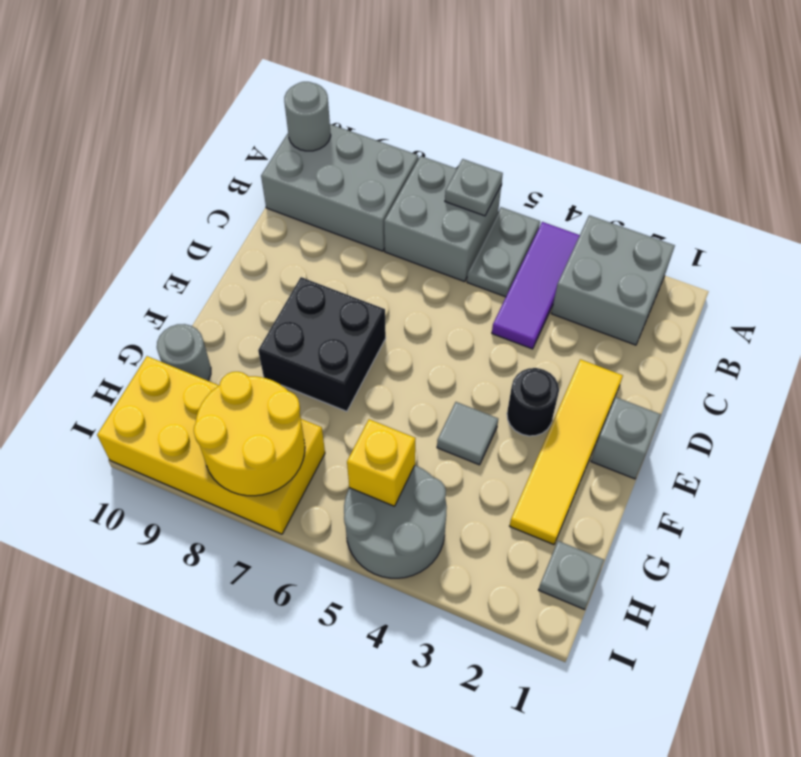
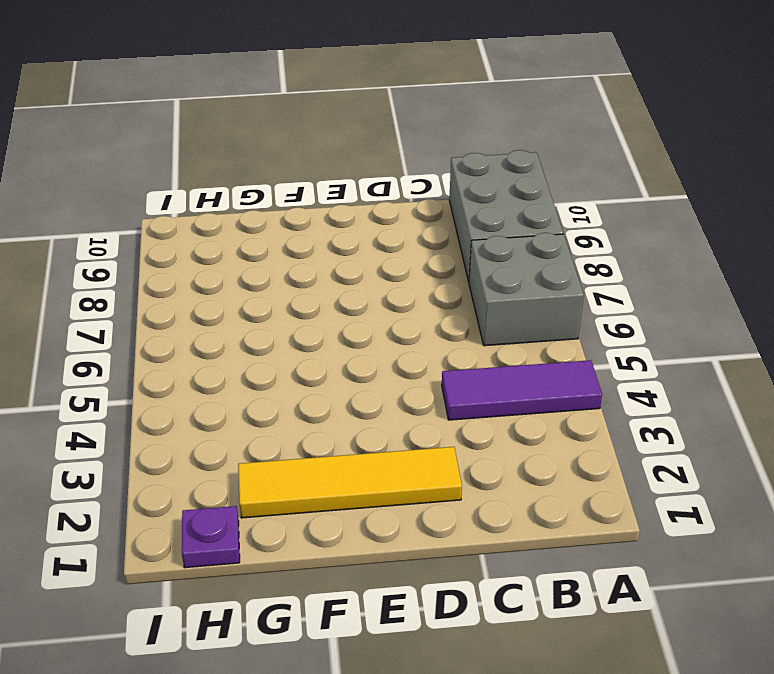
purple 1x1 plate [182,506,240,568] -> grey 1x1 plate [539,541,604,609]
none -> grey 2x2 brick [551,215,675,345]
none -> grey 1x2 plate [467,207,540,297]
none -> grey 1x1 brick [591,397,661,479]

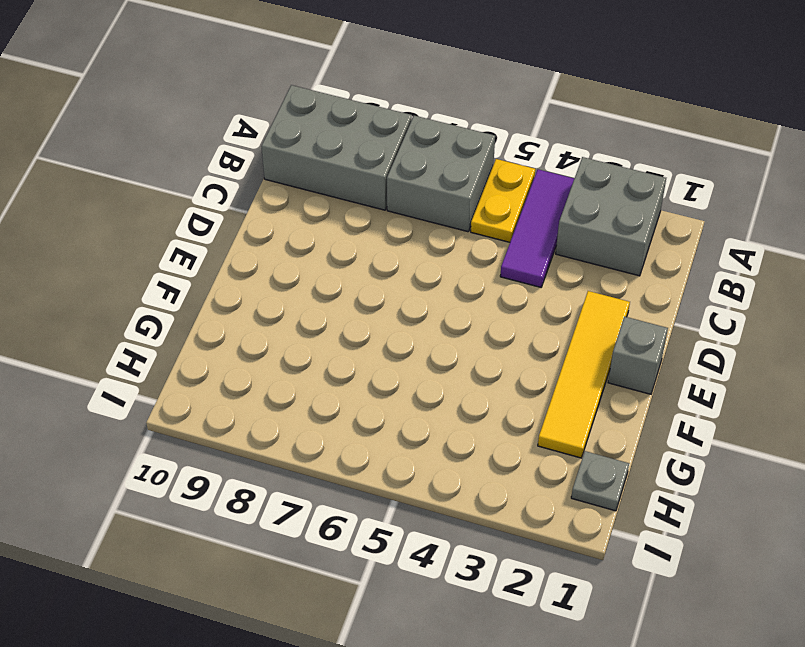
yellow 1x2 plate [471,159,535,242] -> grey 1x2 plate [467,207,540,297]
none -> black 1x1 round brick [507,368,559,436]
none -> black 2x2 brick [258,277,386,411]
none -> grey 1x1 tile [437,402,498,465]

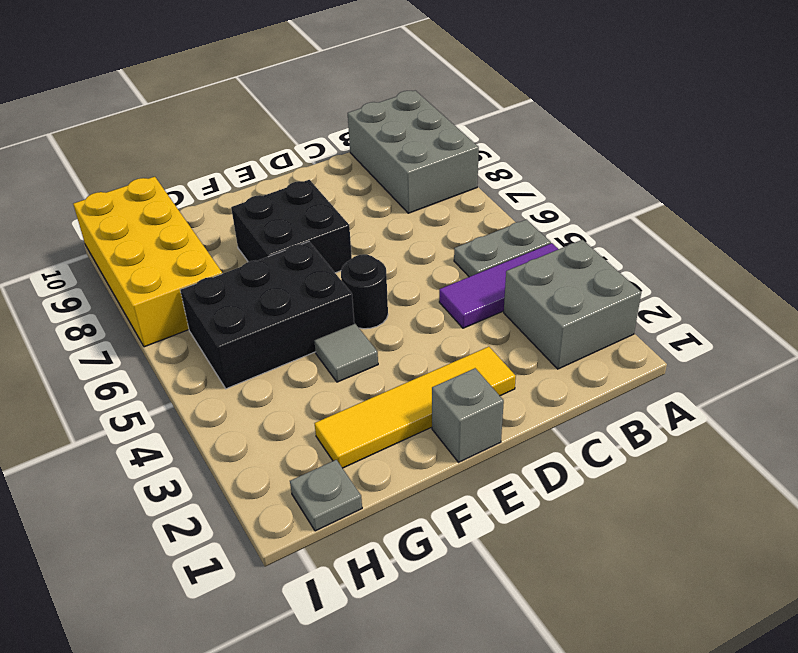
black 1x1 round brick [341,254,388,329] -> black 1x1 round brick moved to [507,368,559,436]
black 2x3 brick [180,242,354,389] -> grey 2x2 round brick [344,465,447,578]
none -> grey 2x2 brick [384,156,501,282]
none -> grey 1x1 round brick [157,324,211,381]
none -> grey 1x1 plate [445,159,503,216]

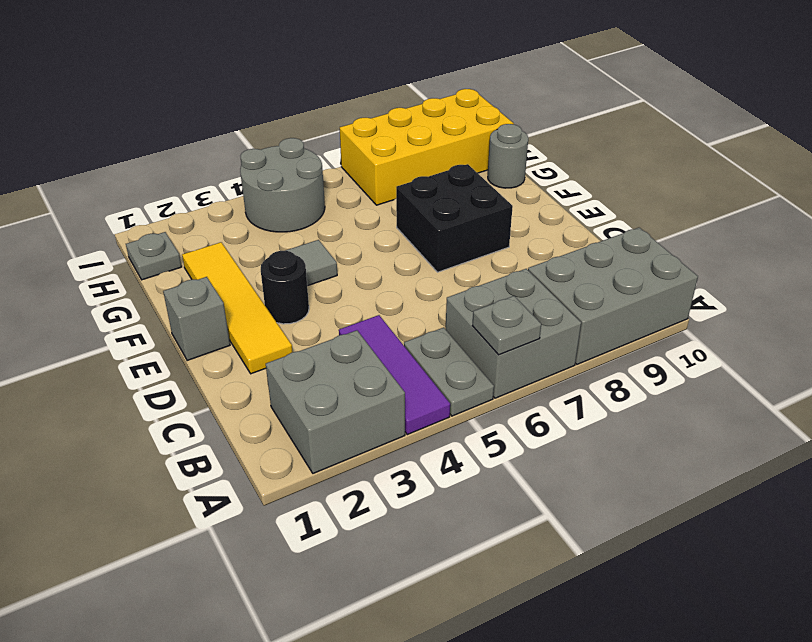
none -> grey 1x1 round brick [284,82,331,151]
none -> yellow 1x1 brick [347,419,415,506]
none -> yellow 2x2 round brick [194,372,305,496]

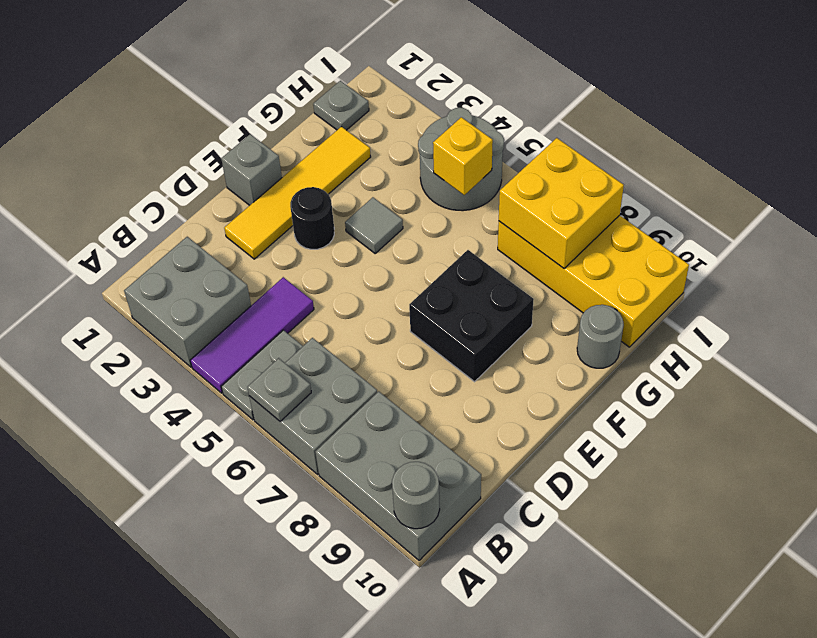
yellow 2x2 brick [499,138,624,268] -> yellow 2x2 round brick [194,372,305,496]

